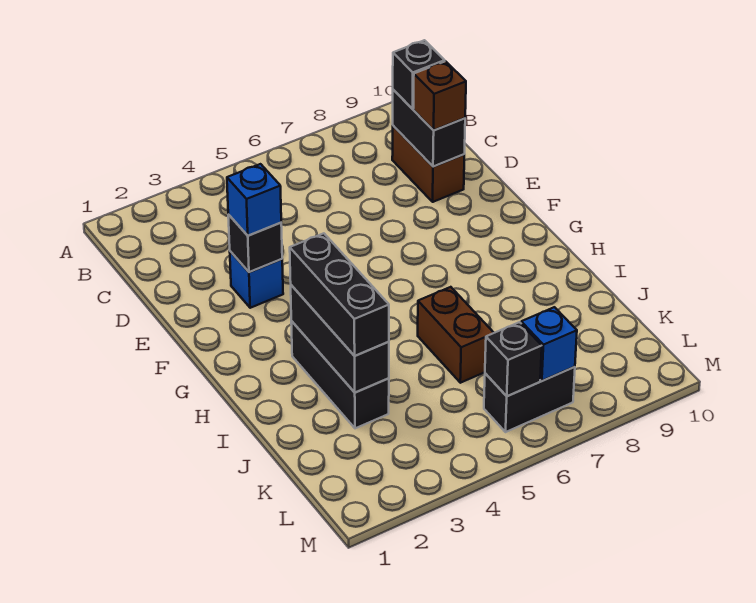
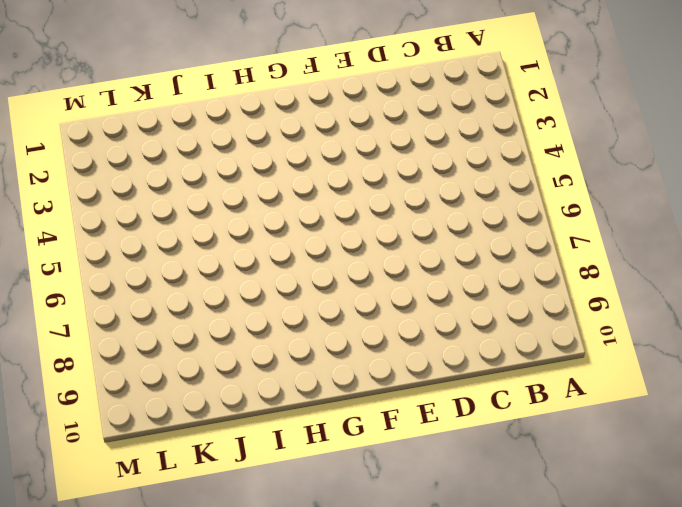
none -> brown 1x2 brick [392,126,464,202]
none -> blue 1x1 brick [230,251,283,308]
none -> black 1x3 brick [291,321,389,428]

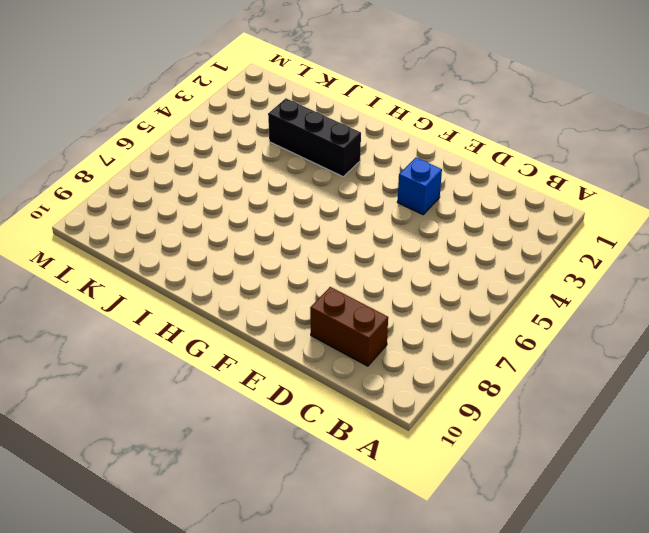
none -> brown 1x2 brick [418,287,494,383]
none -> black 1x2 brick [484,367,575,432]
none -> black 1x2 brick [393,90,465,167]

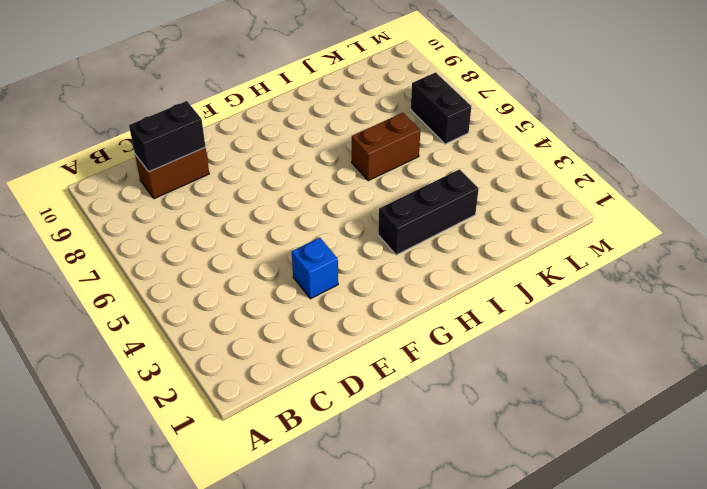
none -> black 1x1 brick [228,215,282,272]
none -> black 1x3 brick [291,285,389,393]
none -> black 1x1 brick [485,322,542,396]

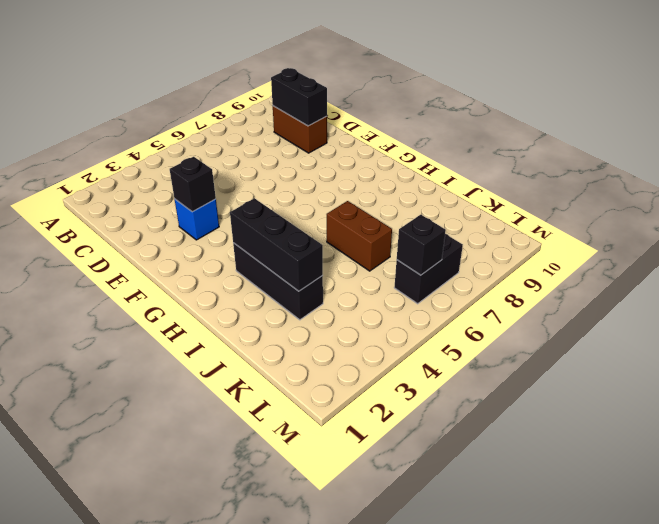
none -> blue 1x1 brick [521,307,577,381]
none -> black 1x1 brick [393,40,445,109]
none -> brown 1x1 brick [414,61,466,130]

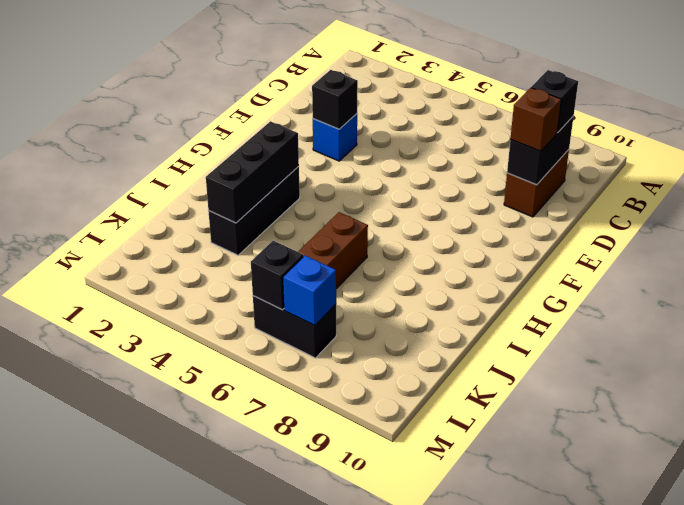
none -> blue 1x1 brick [227,164,281,236]
none -> black 1x3 brick [290,233,389,356]

